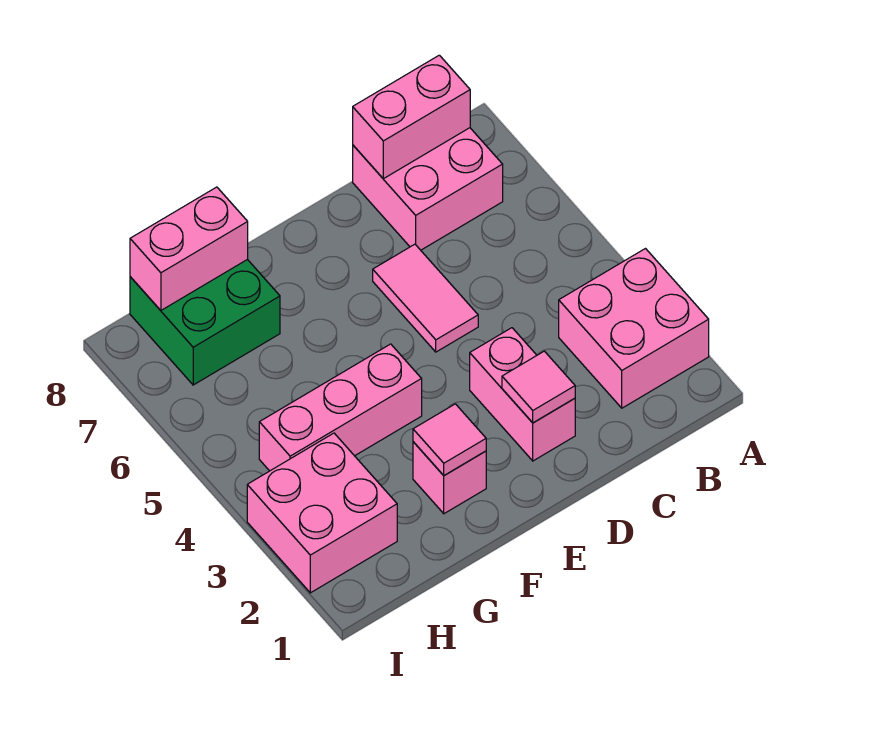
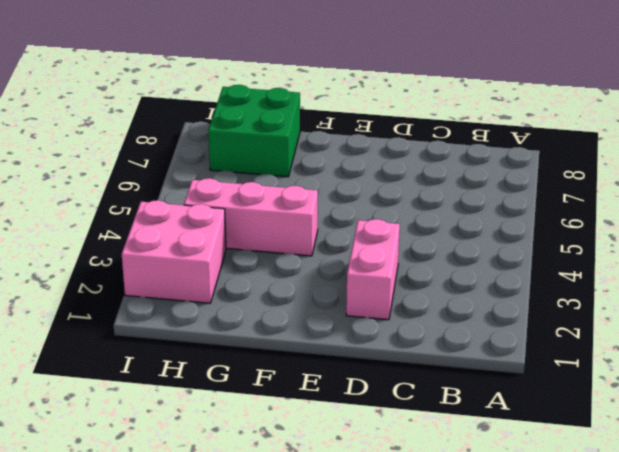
none -> pink 2x2 brick [559,249,709,408]
none -> pink 2x2 brick [353,128,503,250]
none -> pink 1x2 tile [373,244,478,352]

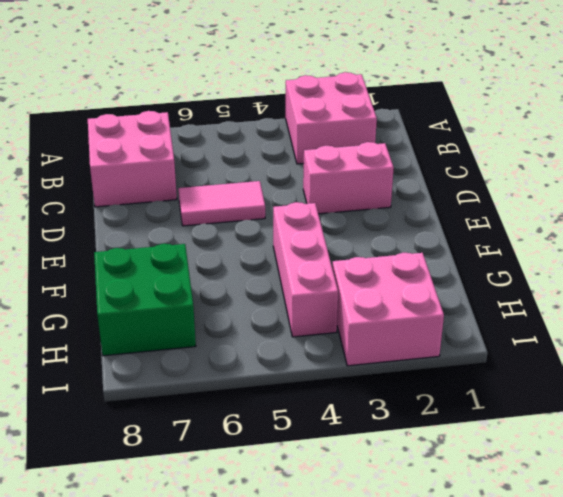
none -> pink 1x1 brick [413,442,486,514]
none -> pink 1x2 brick [353,55,470,179]
none -> pink 1x1 tile [502,351,575,423]

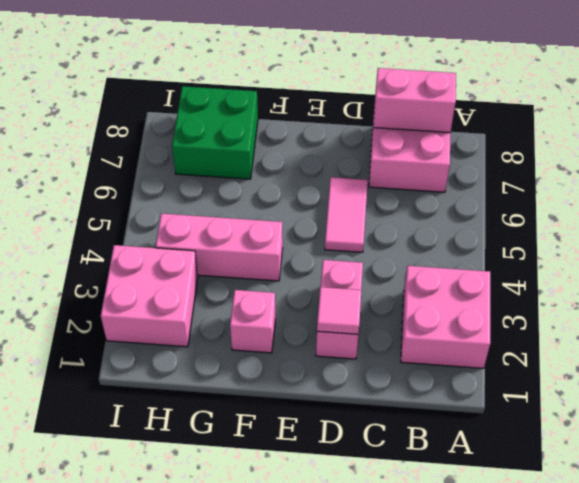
none -> pink 1x1 tile [413,404,486,475]
none -> pink 1x2 brick [130,187,248,310]

